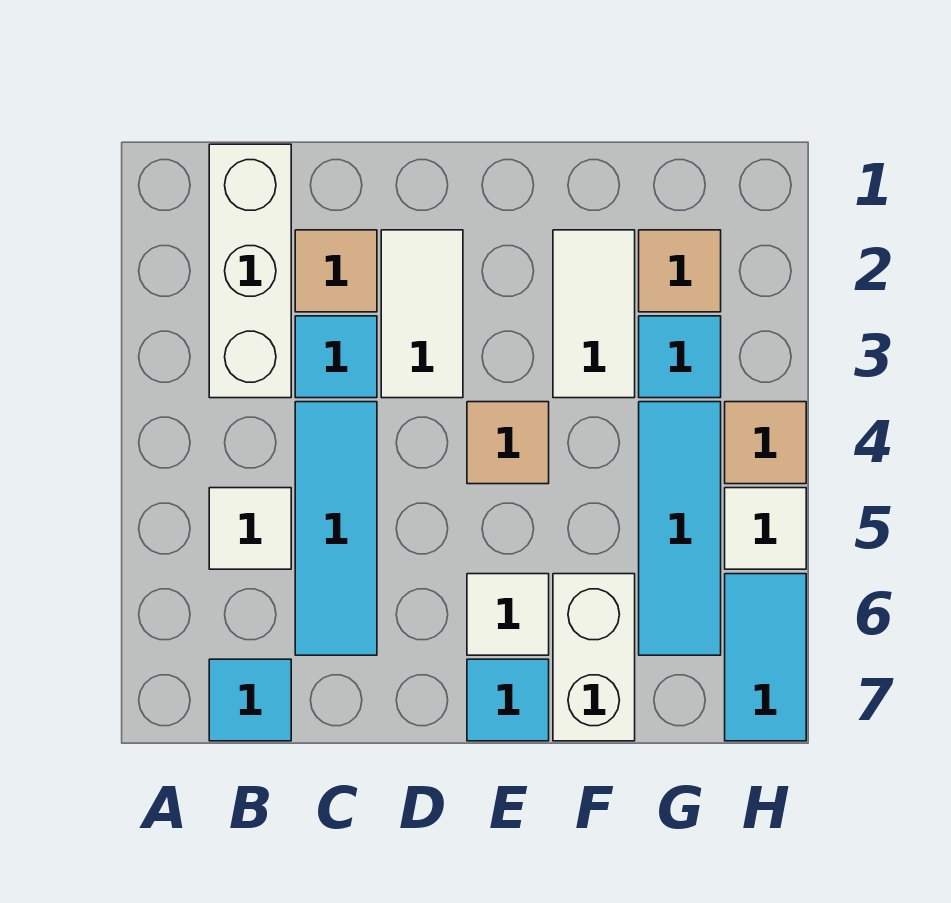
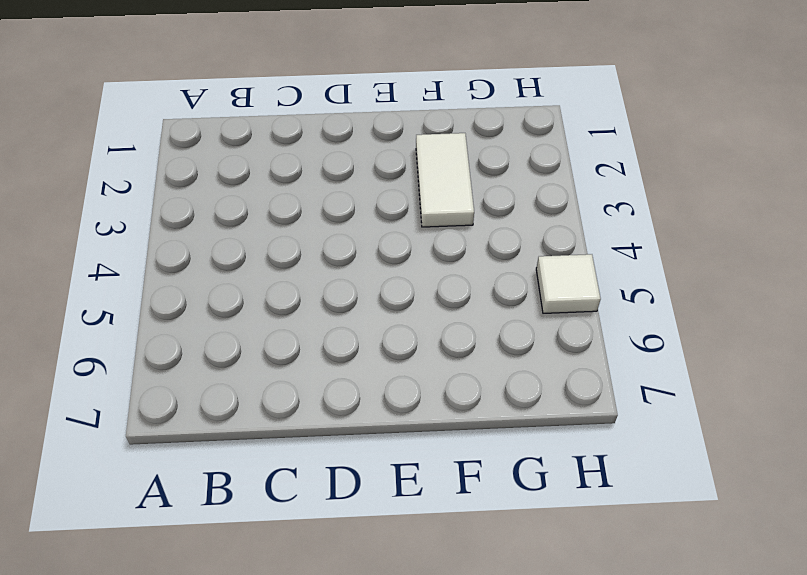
none -> white 1x3 brick [209,144,291,398]
none -> white 1x1 tile [209,488,291,569]
none -> cyan 1x1 tile [209,659,291,741]

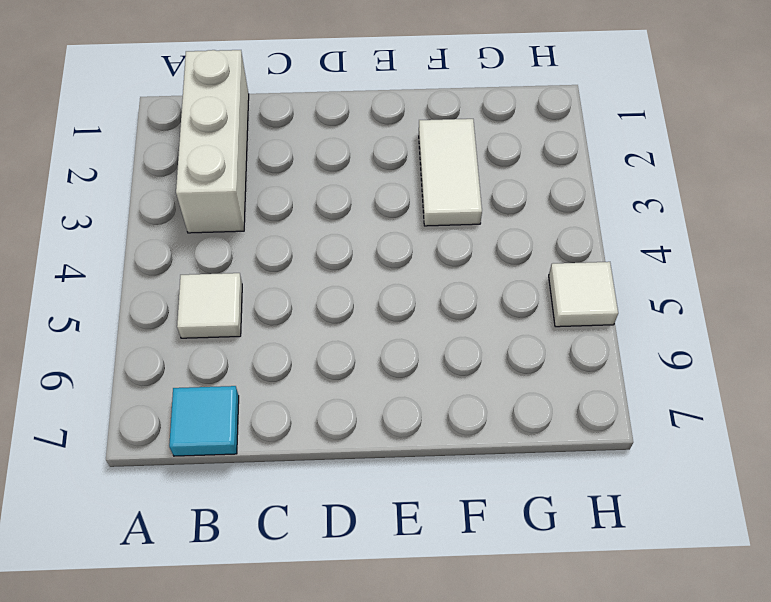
none -> tan 1x1 tile [295,230,377,312]
none -> cyan 1x1 tile [295,316,377,398]
none -> cyan 1x3 tile [295,402,377,655]

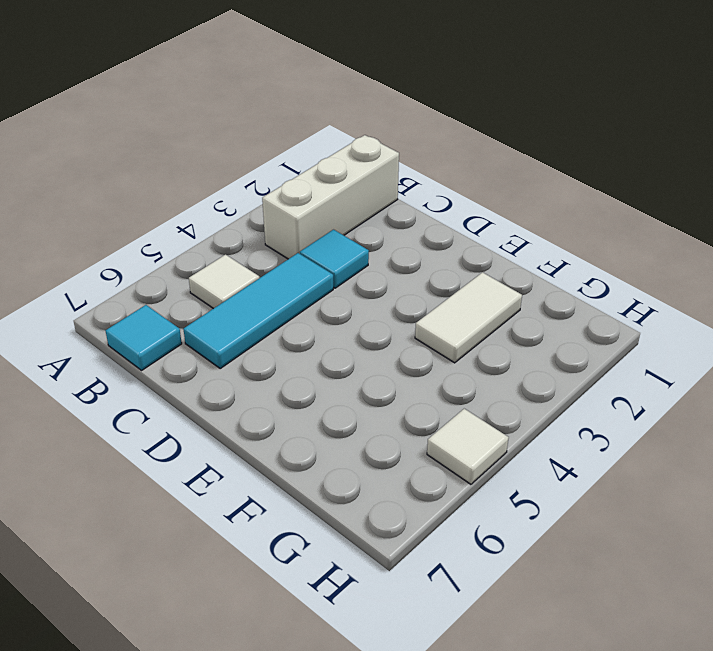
none -> tan 1x1 tile [295,230,377,312]
none -> white 1x2 tile [381,230,463,398]
none -> tan 1x1 tile [467,402,549,484]

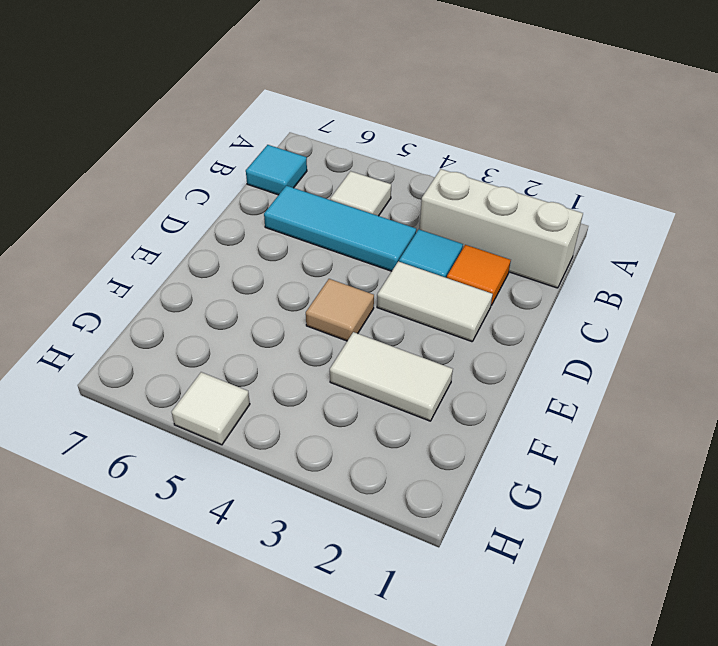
orange 1x1 tile [447,245,511,305] -> tan 1x1 tile [295,230,377,312]
none -> white 1x1 tile [467,574,549,655]
none -> cyan 1x1 tile [467,659,549,741]
none -> white 1x2 brick [553,574,635,741]

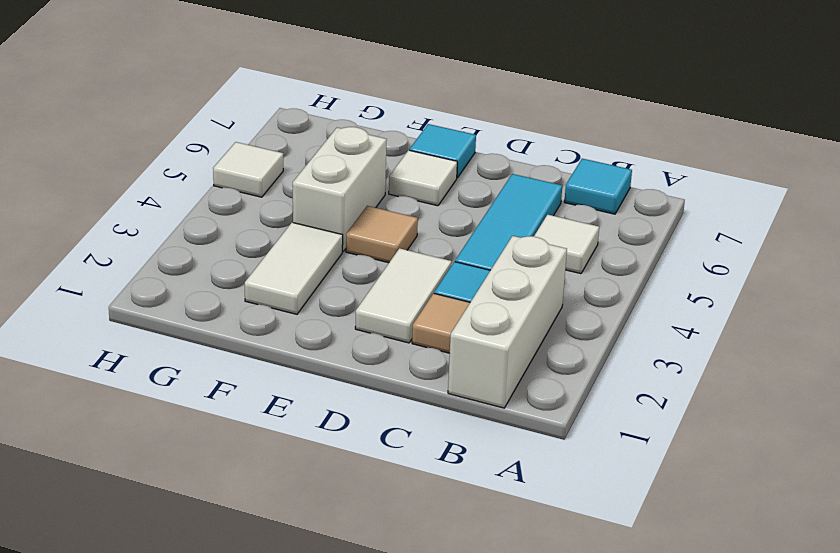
white 1x2 brick [293,127,387,251] -> white 1x2 brick moved to [553,574,635,741]
none -> tan 1x1 tile [639,230,721,312]
none -> cyan 1x1 tile [639,316,721,398]
none -> cyan 1x3 tile [639,402,721,655]

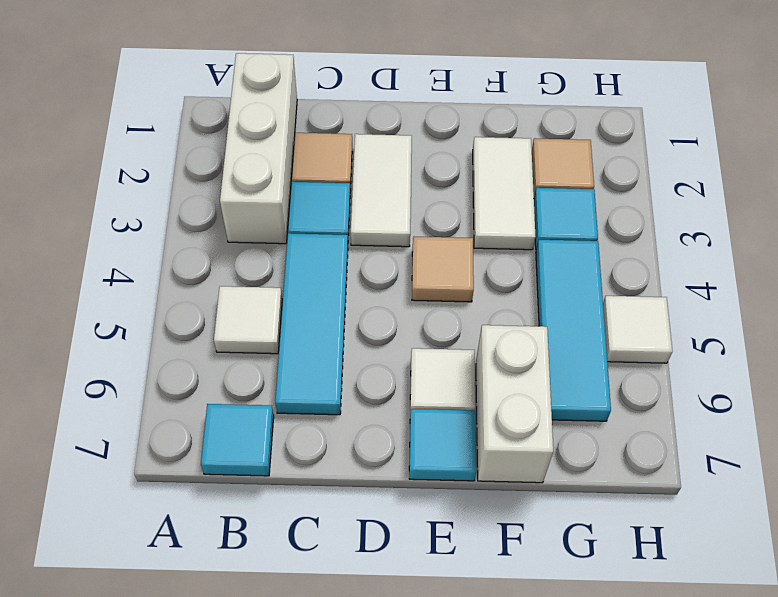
none -> tan 1x1 tile [725,402,806,484]
none -> cyan 1x2 tile [725,574,806,741]

